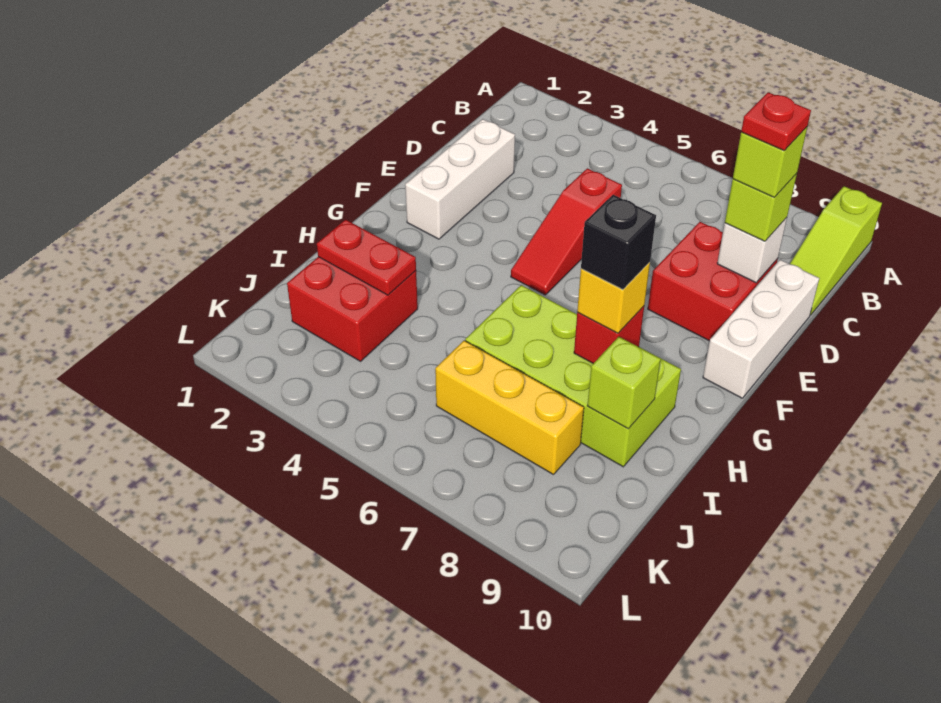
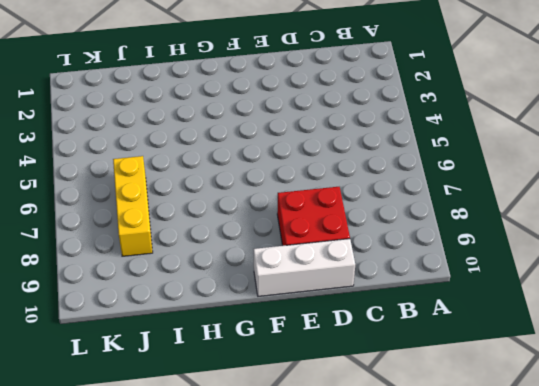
none -> lime 1x3 slope [790,186,882,315]
none -> white 1x3 brick [405,119,515,239]
none -> red 1x3 slope [511,168,622,295]

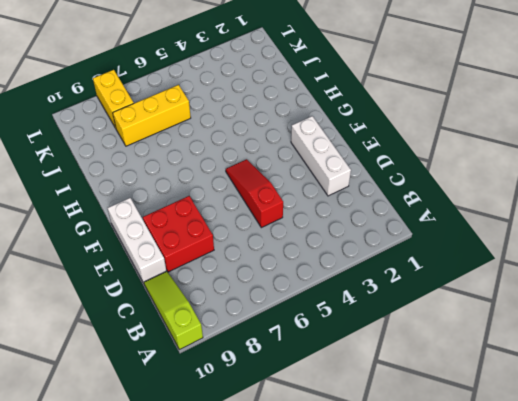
yellow 1x2 brick [93,70,134,128] -> none
none -> lime 2x4 brick [465,285,681,467]
none -> red 2x2 brick [287,257,418,361]
none -> white 1x1 brick [717,218,787,283]

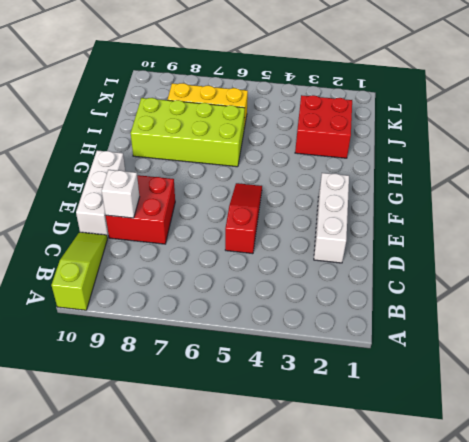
none -> red 1x1 brick [574,306,644,363]
none -> red 1x2 plate [317,220,416,295]
none -> lime 1x1 brick [587,337,661,429]

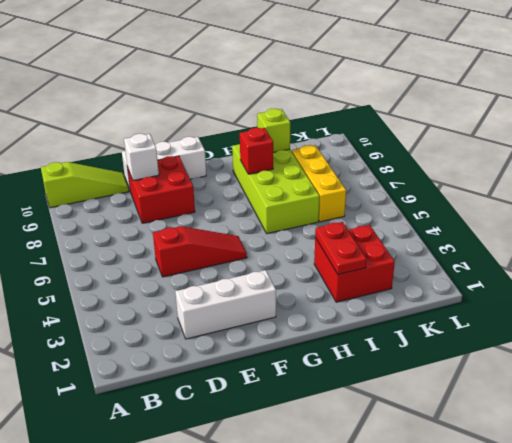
none -> lime 1x1 brick [725,174,797,241]
none -> yellow 1x1 brick [577,262,650,333]
none -> lime 1x1 brick [733,127,807,197]

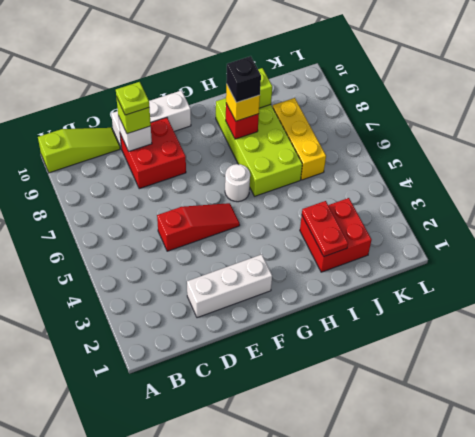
lime 1x1 plate [116,82,149,115] -> lime 1x1 brick [733,127,807,197]
white 1x1 round brick [225,164,250,202] -> none
none -> red 1x1 plate [741,92,811,151]

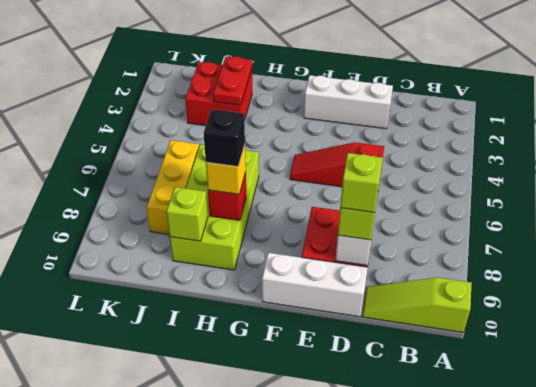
none -> red 1x1 plate [741,92,811,151]

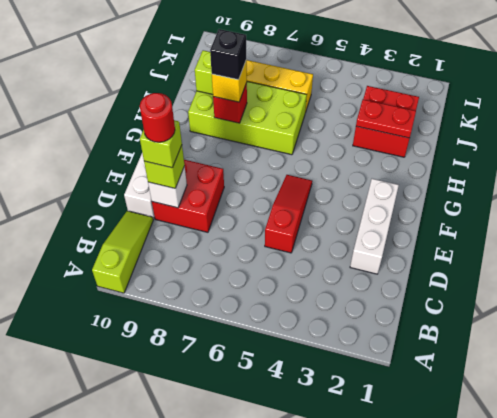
red 1x1 round brick [140,93,175,142] -> red 1x1 plate [741,92,811,151]

